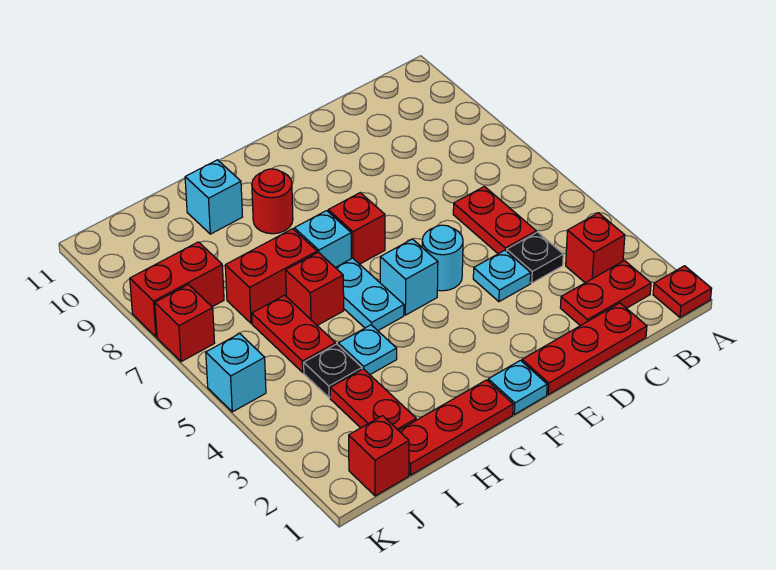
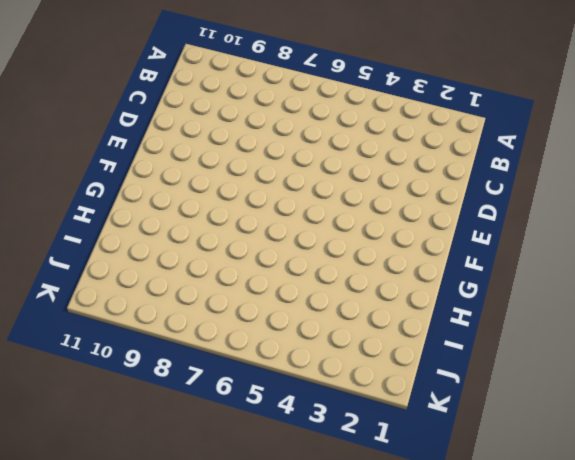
none -> red 1x1 plate [653,266,712,317]
none -> red 1x2 plate [560,261,651,326]
none -> red 1x1 brick [566,213,625,283]

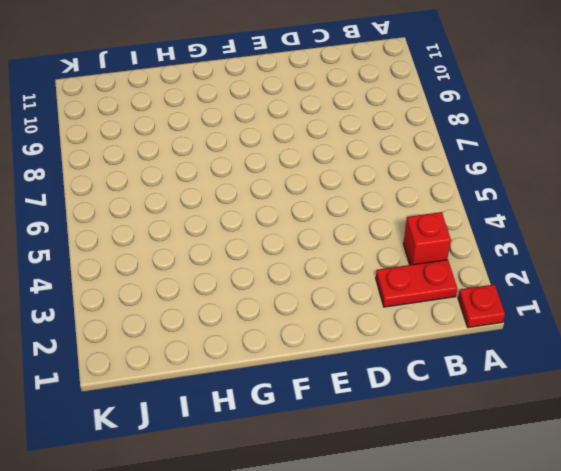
none -> red 1x3 plate [522,303,647,395]
none -> black 1x1 plate [507,232,563,283]
none -> red 1x2 plate [453,186,536,254]

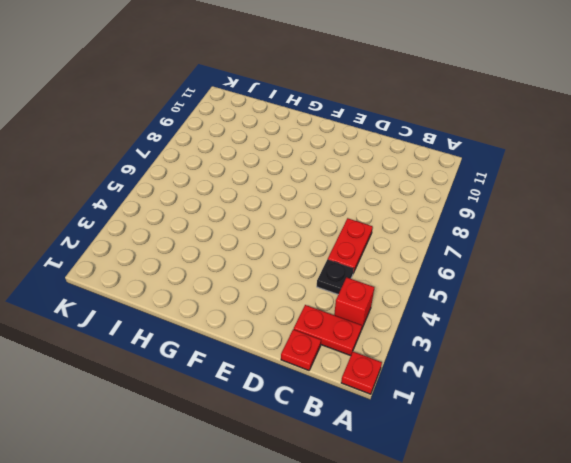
red 1x1 plate [281,329,321,370] -> red 1x3 plate [522,303,647,395]
none -> cyan 1x1 plate [473,250,531,302]
none -> cyan 1x1 round brick [422,225,463,291]
none -> cyan 1x1 plate [488,360,547,414]

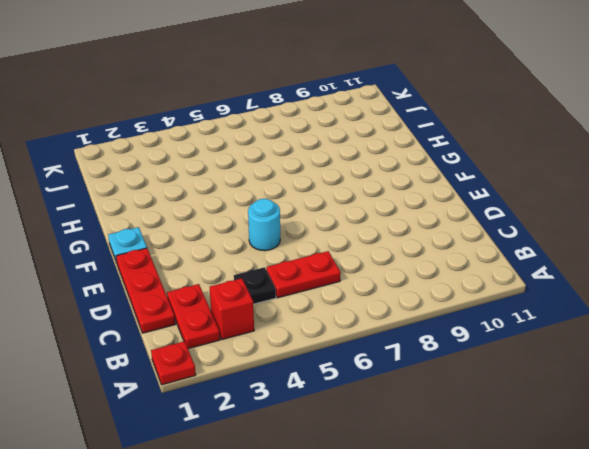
none -> cyan 1x1 plate [473,250,531,302]
none -> cyan 1x1 brick [380,239,438,315]
none -> red 1x1 brick [328,193,385,264]

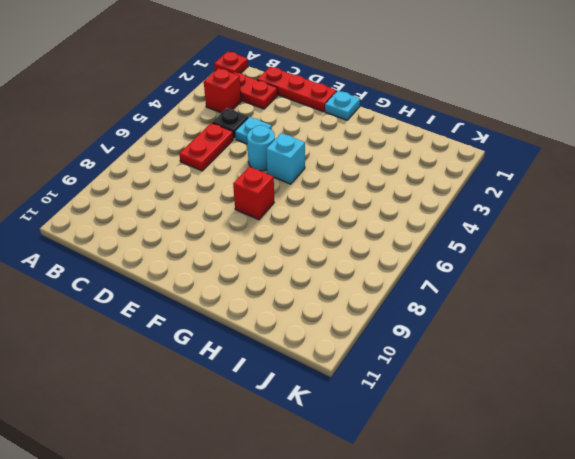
none -> red 1x3 plate [399,380,513,475]
none -> cyan 1x2 plate [335,258,404,331]
none -> cyan 1x1 brick [294,211,352,267]

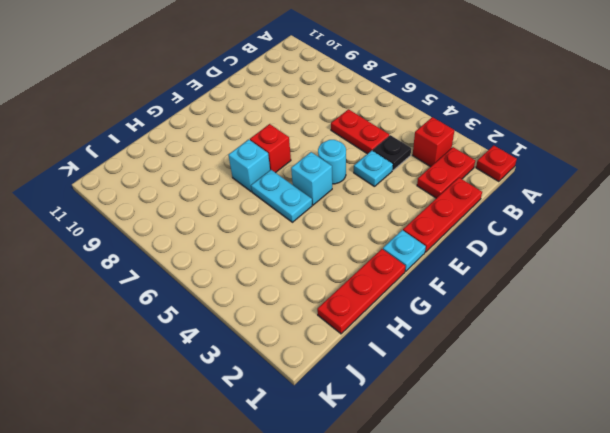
none -> red 1x1 round brick [252,169,293,234]
none -> cyan 1x1 plate [338,325,397,375]
none -> red 1x1 brick [286,252,344,325]

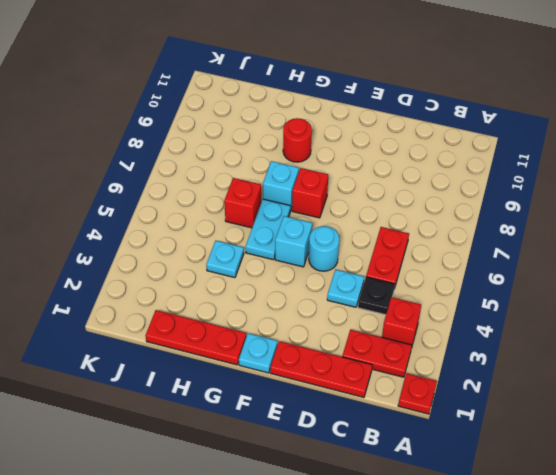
none -> red 1x2 brick [225,229,317,323]
none -> cyan 1x1 brick [185,160,242,234]
none -> red 1x2 plate [330,369,416,431]

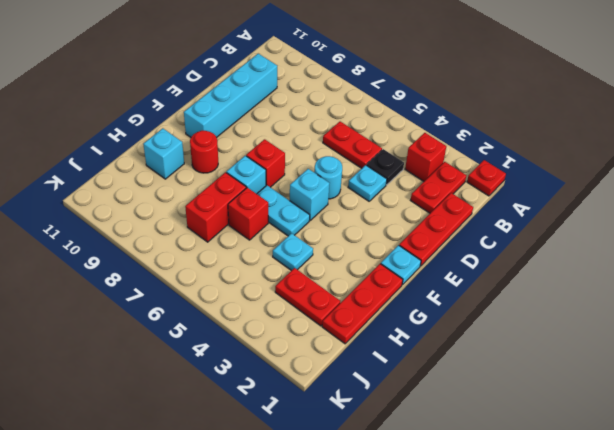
cyan 1x4 brick [184,54,277,137] -> none
none -> black 1x1 plate [304,344,362,398]
none -> red 1x2 plate [252,295,336,372]
none -> red 1x1 brick [349,416,409,496]

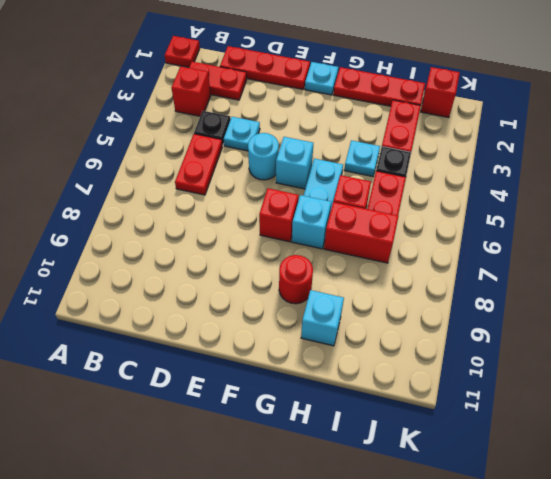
none -> red 1x2 brick [130,242,224,337]
none -> cyan 1x1 brick [206,334,266,412]
none -> red 1x1 brick [155,285,215,362]

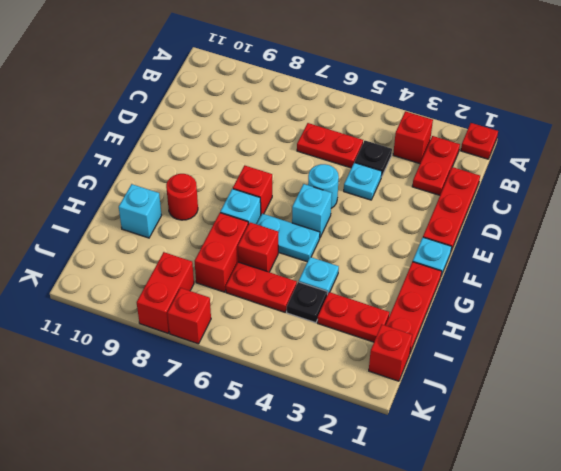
none -> cyan 1x1 brick [206,334,266,412]

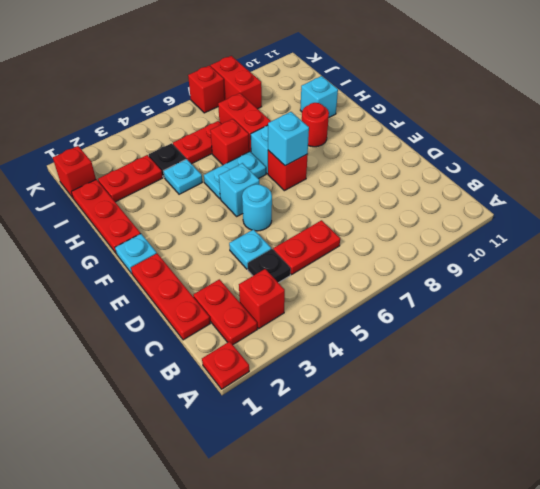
cyan 1x1 brick [268,112,309,166] -> cyan 1x1 brick moved to [206,334,266,412]

